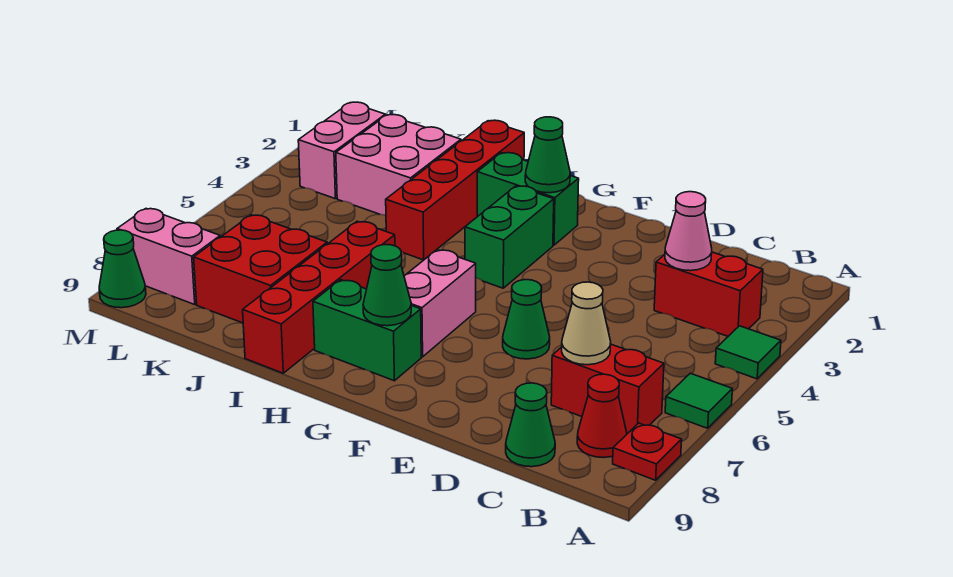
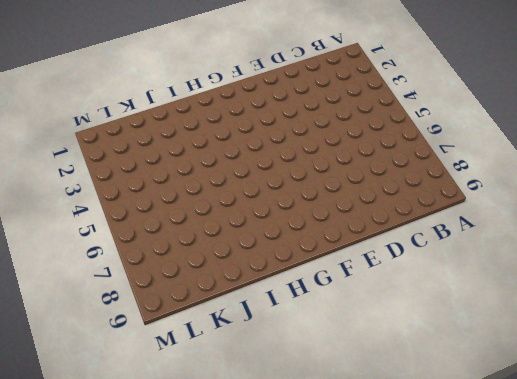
none -> green 1x1 tile [715,326,781,379]
none -> green 1x1 tile [665,373,732,428]
none -> red 1x1 plate [613,423,682,480]

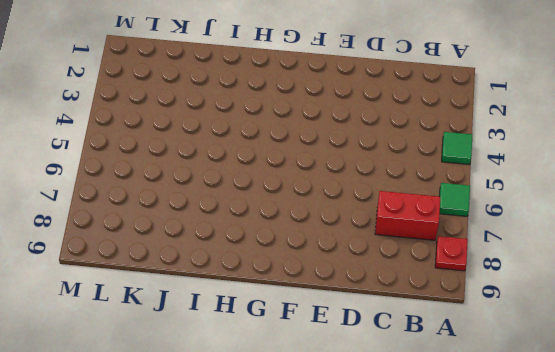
none -> red 1x2 brick [654,252,763,336]
none -> red 1x1 cone [577,374,627,457]
none -> green 1x1 cone [506,383,555,467]

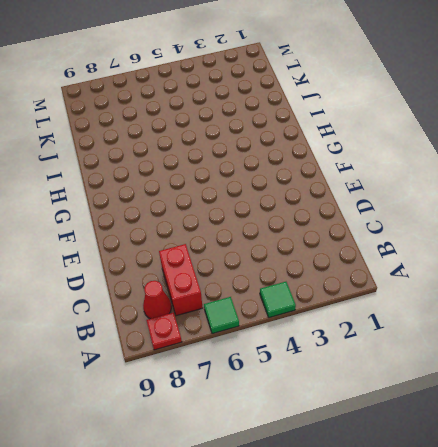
none -> red 1x2 brick [654,252,763,336]
none -> green 1x1 cone [506,383,555,467]
none -> green 1x1 cone [503,280,550,359]

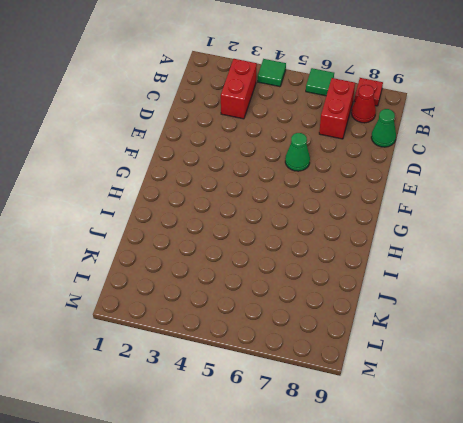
none -> green 1x2 brick [477,153,579,245]
none -> green 1x2 brick [465,186,554,288]
none -> pink 1x2 brick [404,250,476,357]

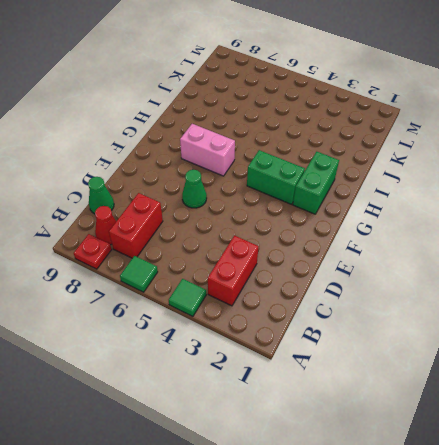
none -> green 1x2 brick [313,280,421,381]
none -> red 1x4 brick [386,120,524,260]
none -> red 1x4 brick [243,221,395,373]

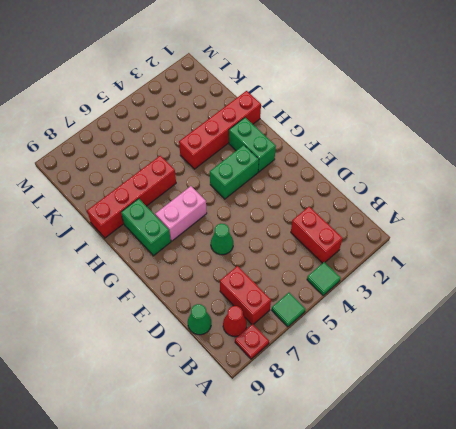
none -> pink 2x2 brick [336,115,461,215]
none -> red 2x2 brick [194,215,327,323]
none -> pink 1x2 brick [298,102,385,199]

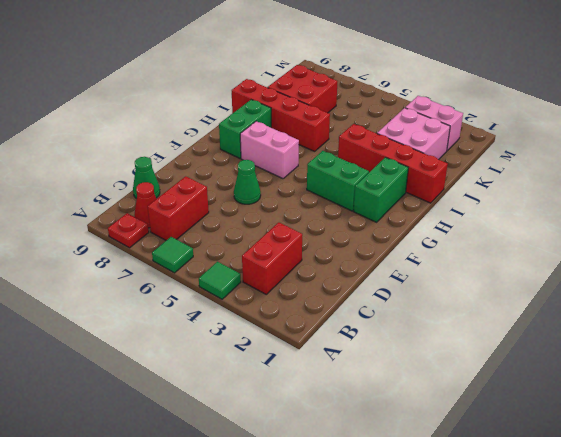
none -> pink 1x2 brick [117,209,220,305]
none -> green 1x1 cone [99,230,146,308]
none -> pink 1x1 cone [665,192,712,271]

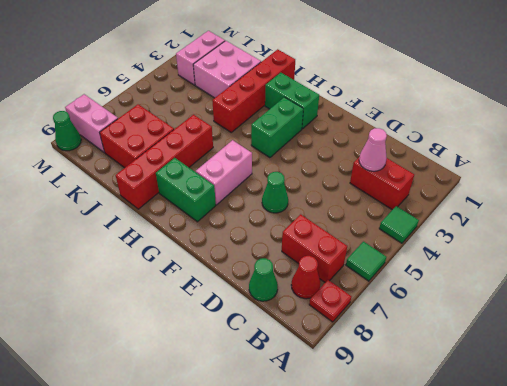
none -> tan 1x1 cone [562,282,611,365]
none -> green 1x1 cone [525,117,570,193]
none -> green 1x1 cone [363,245,411,326]

